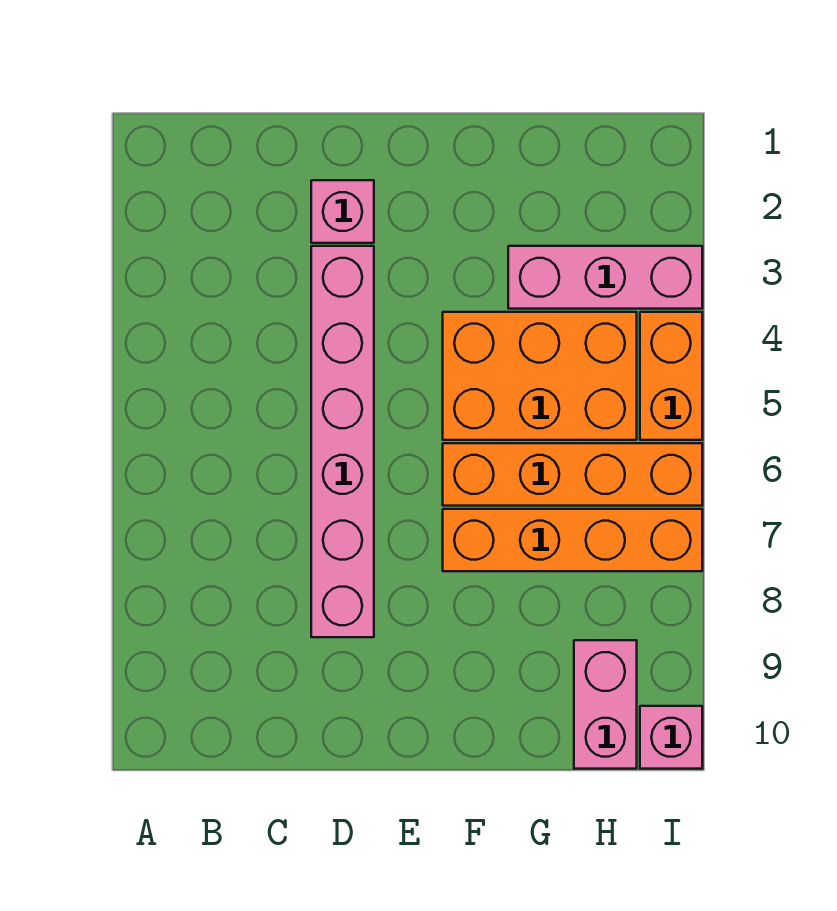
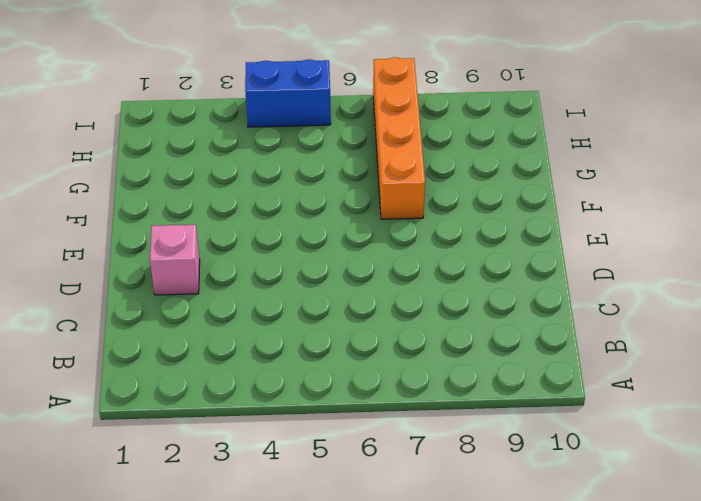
blue 1x2 brick [245,59,331,127] -> orange 1x2 brick [640,312,702,440]
none -> pink 1x6 brick [311,246,374,637]
none -> orange 2x3 brick [443,312,637,440]

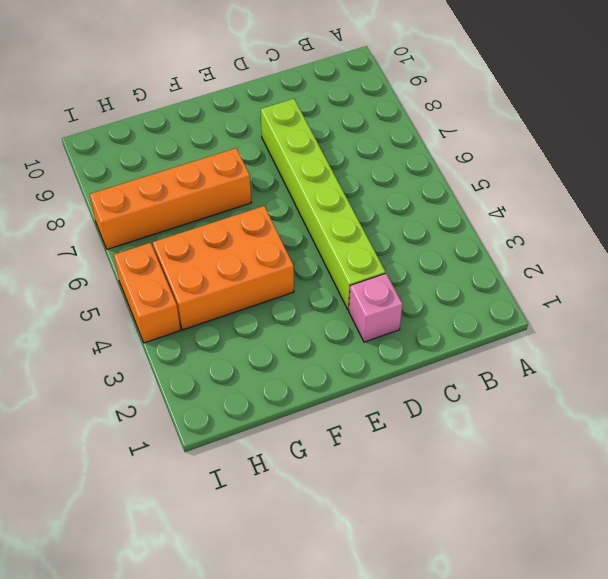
lime 1x6 brick [261,99,385,310] -> pink 1x6 brick [311,246,374,637]
none -> orange 1x4 brick [443,443,702,506]
none -> pink 1x3 brick [508,246,702,309]

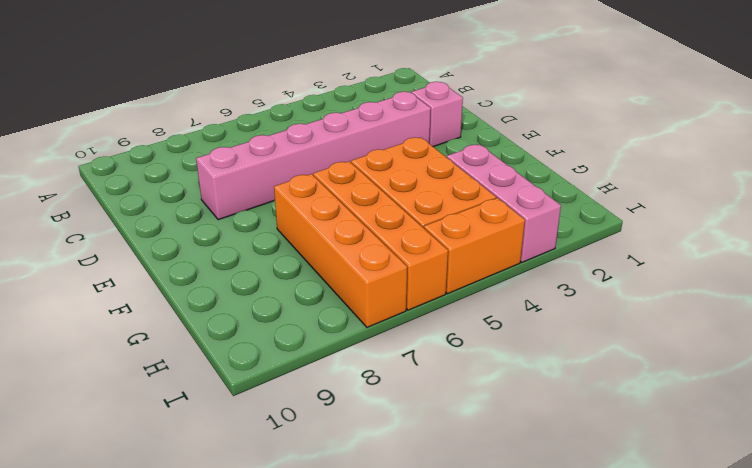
none -> pink 1x2 brick [574,640,637,769]
none -> pink 1x1 brick [640,706,702,769]

